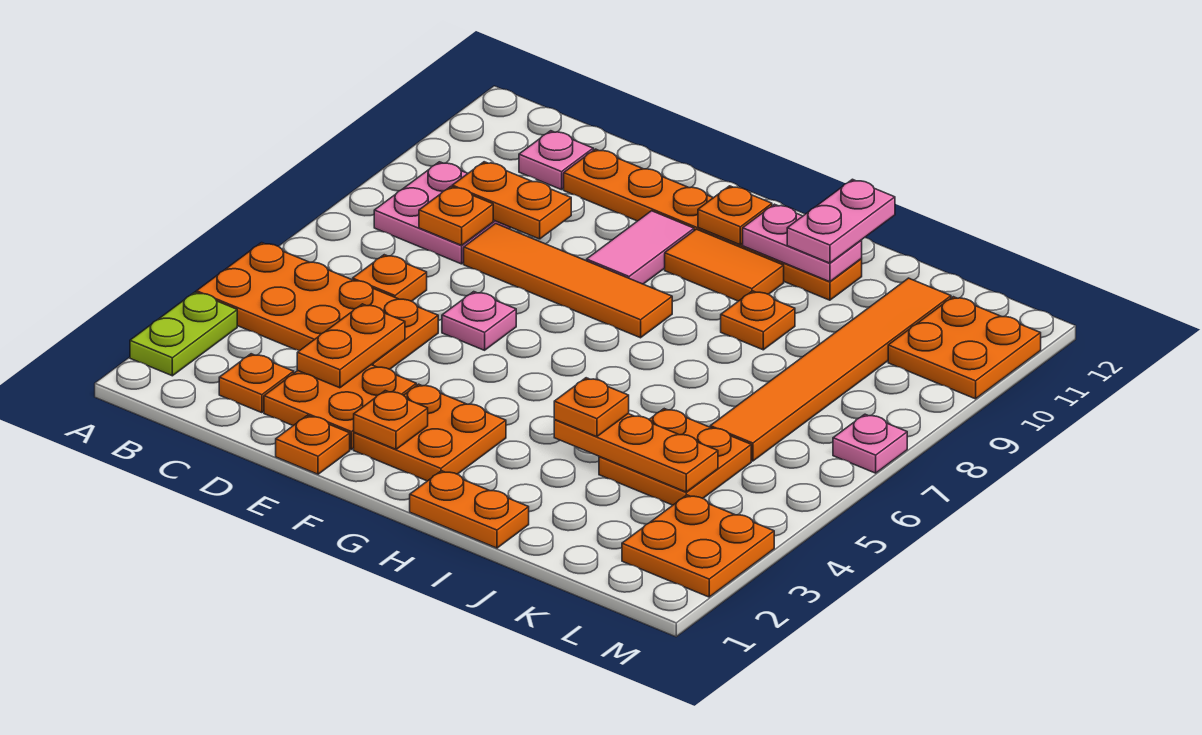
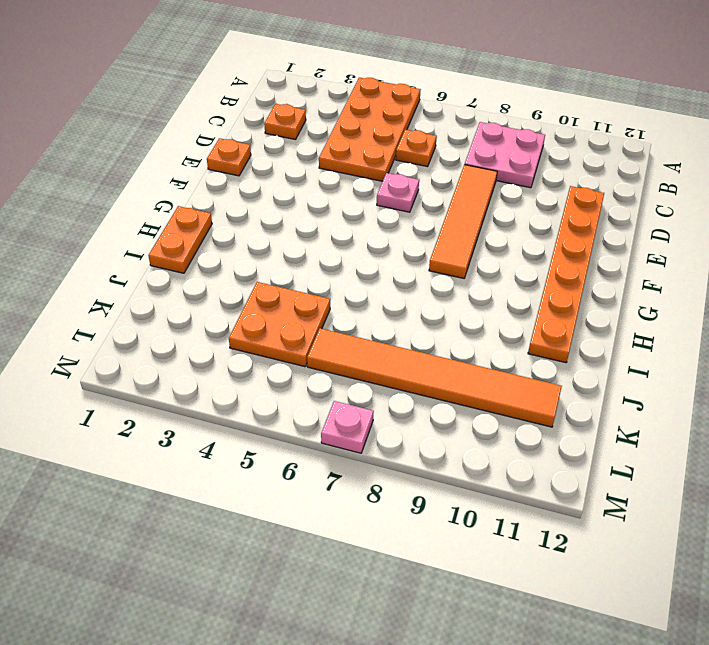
none -> lime 1x2 plate [130,292,237,376]
none -> pink 1x1 plate [519,131,593,190]
none -> orange 2x2 plate [264,365,416,449]
none -> orange 2x2 plate [354,384,506,481]

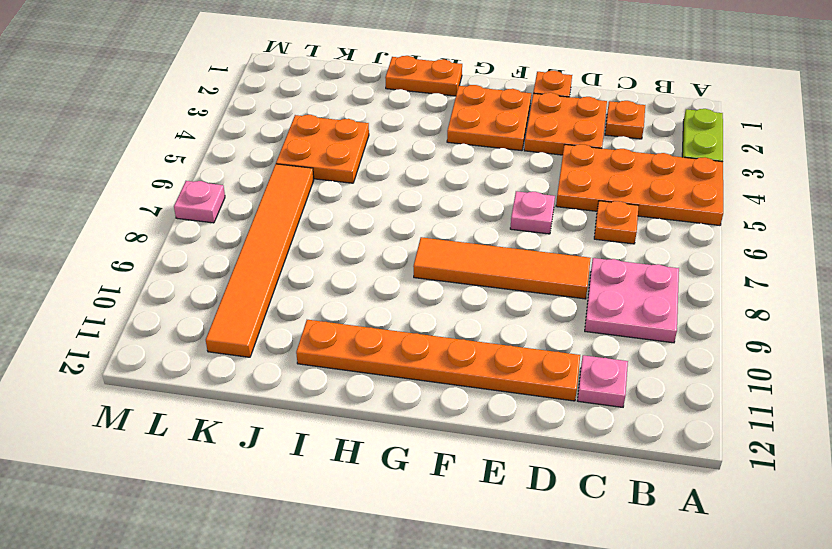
none -> pink 1x2 tile [587,211,694,284]
none -> orange 1x2 tile [665,229,784,301]
none -> orange 1x1 plate [721,291,795,350]
none -> orange 2x2 plate [622,495,774,597]

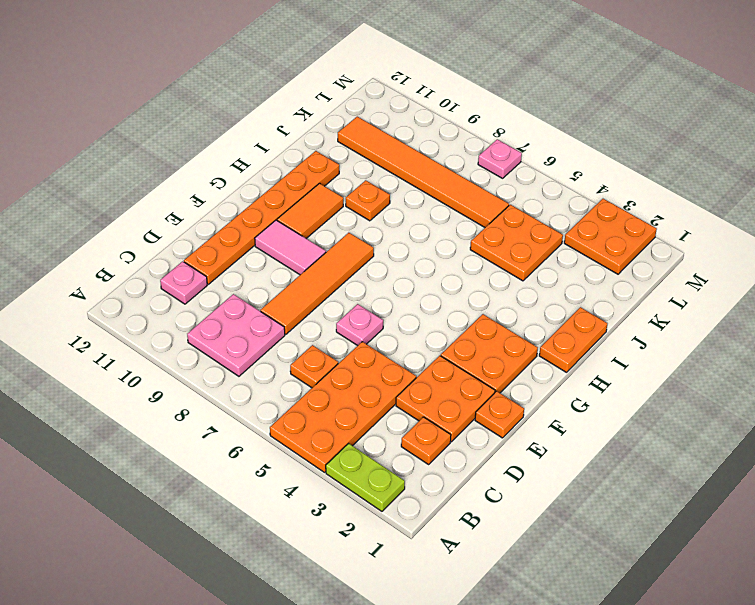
none -> orange 2x2 plate [888,297,1041,399]
none -> orange 1x1 plate [419,187,493,245]
none -> orange 1x2 plate [452,162,571,239]
none -> orange 1x2 plate [297,304,405,388]

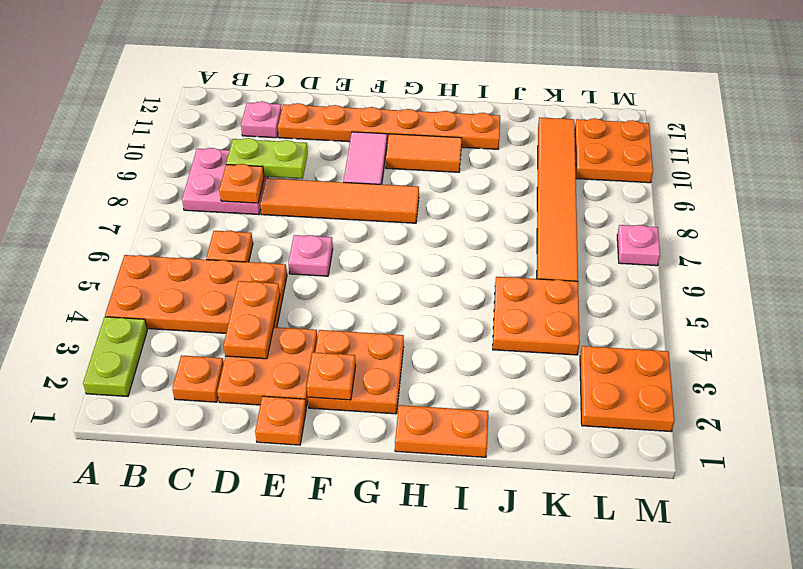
lime 1x2 plate [226,138,308,179] -> orange 1x2 plate [452,162,571,239]
none -> orange 1x1 plate [721,291,795,350]
none -> orange 1x1 plate [698,186,772,245]
none -> pink 1x2 plate [743,204,862,282]
none -> orange 1x3 plate [554,414,718,492]

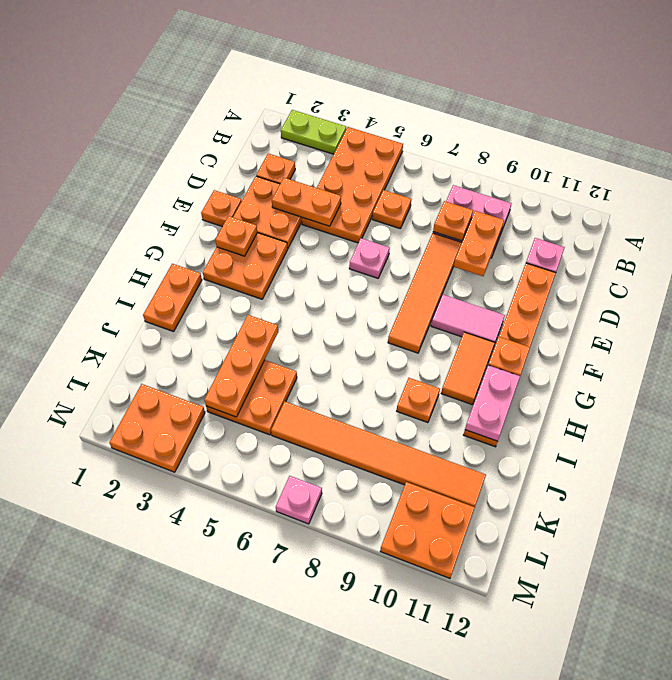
none -> orange 1x1 plate [554,378,629,437]
none -> pink 1x2 plate [787,179,895,263]

